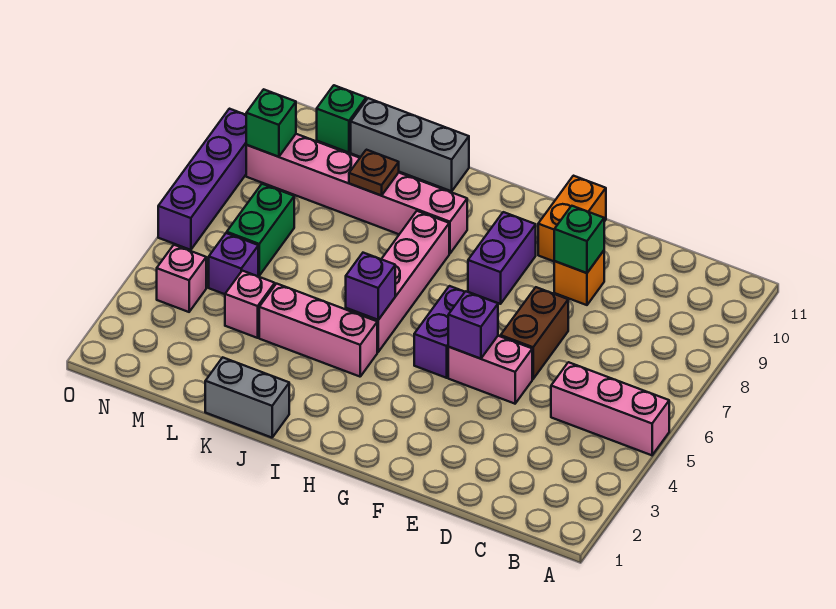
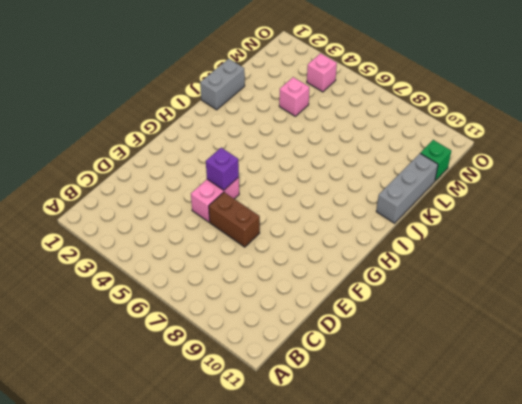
none -> pink 1x3 brick [551,362,669,455]
none -> orange 1x1 brick [554,251,604,305]
none -> orange 1x2 brick [538,176,606,261]

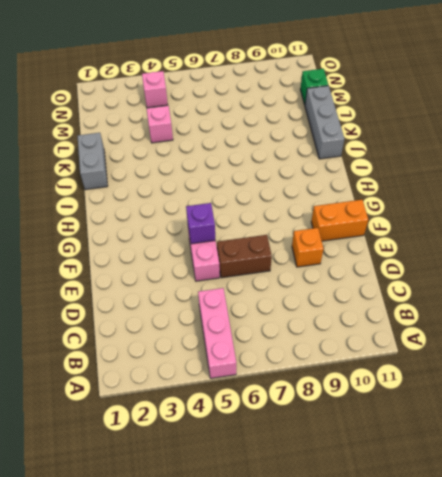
none -> purple 1x2 brick [414,286,465,378]
none -> purple 1x2 brick [468,212,536,304]
none -> pink 1x3 brick [259,284,377,377]

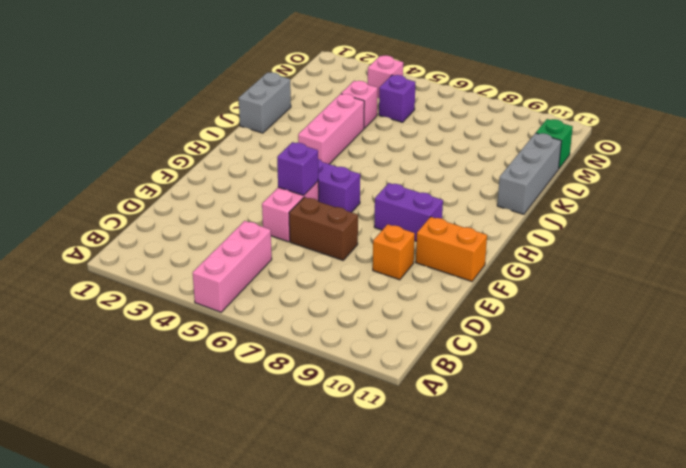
none -> pink 1x4 brick [346,211,449,352]
none -> pink 1x6 brick [246,134,467,253]
none -> green 1x2 brick [227,184,294,276]

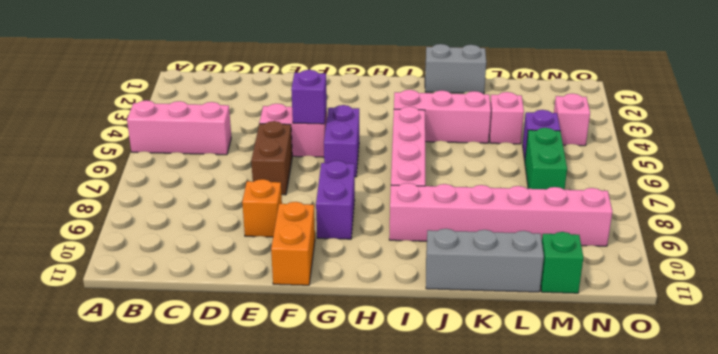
none -> purple 1x4 brick [158,109,246,250]
none -> green 1x1 brick [554,206,604,273]
none -> purple 1x1 brick [346,253,395,320]

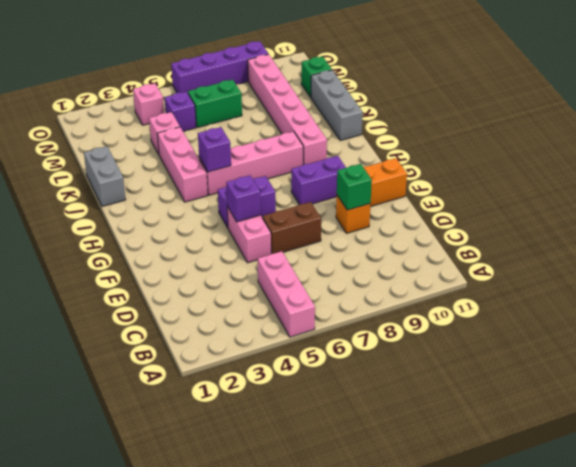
none -> brown 1x1 plate [349,150,399,195]
none -> green 1x1 brick [246,89,296,157]

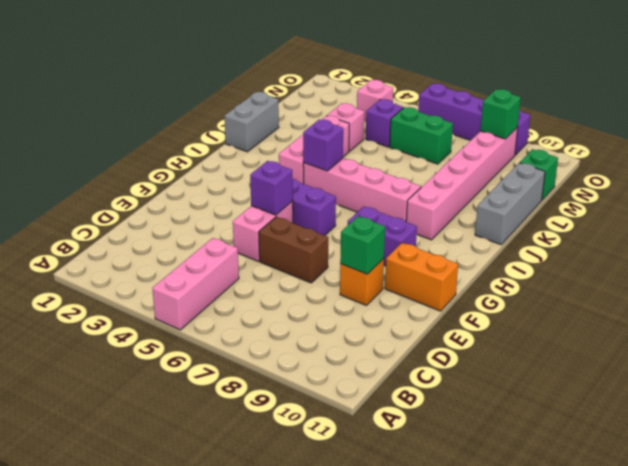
none -> brown 1x1 plate [349,150,399,195]

